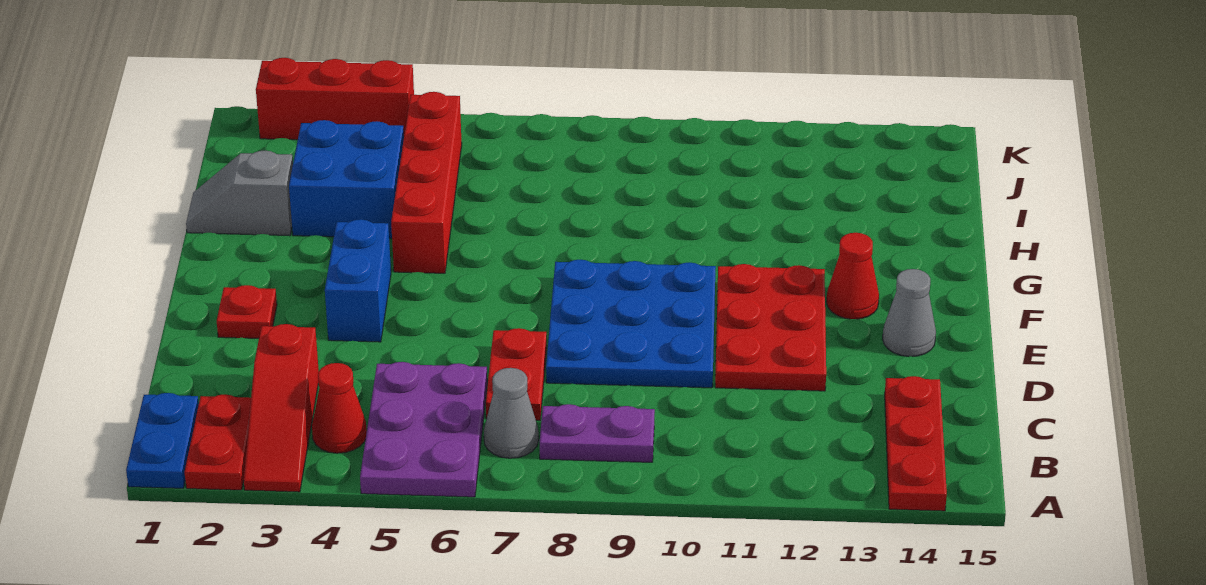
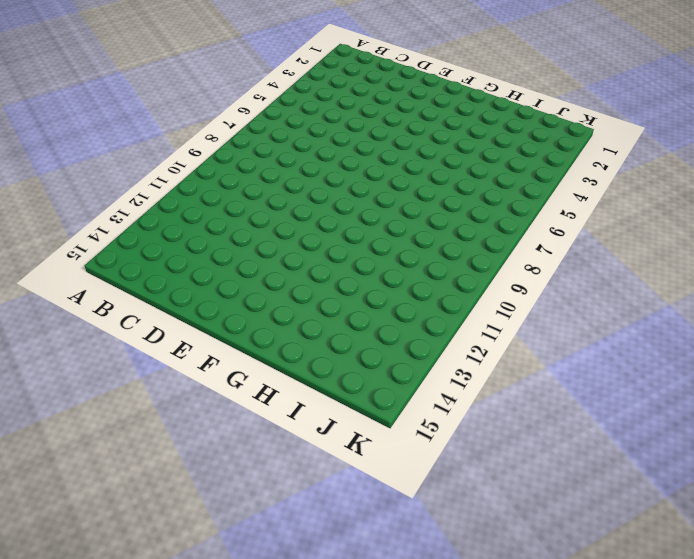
none -> blue 1x2 plate [126,393,199,488]
none -> red 1x2 plate [185,394,251,490]
none -> red 1x3 slope [244,324,319,492]

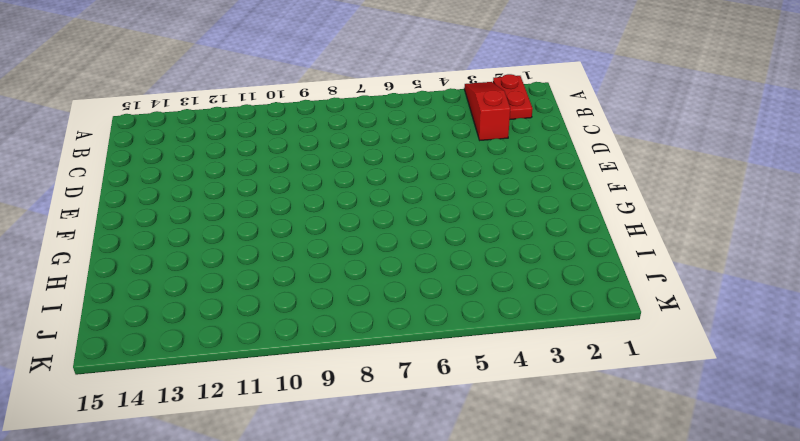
none -> blue 1x2 plate [126,393,199,488]
none -> purple 2x3 plate [360,362,487,497]
none -> red 1x3 plate [885,376,947,511]

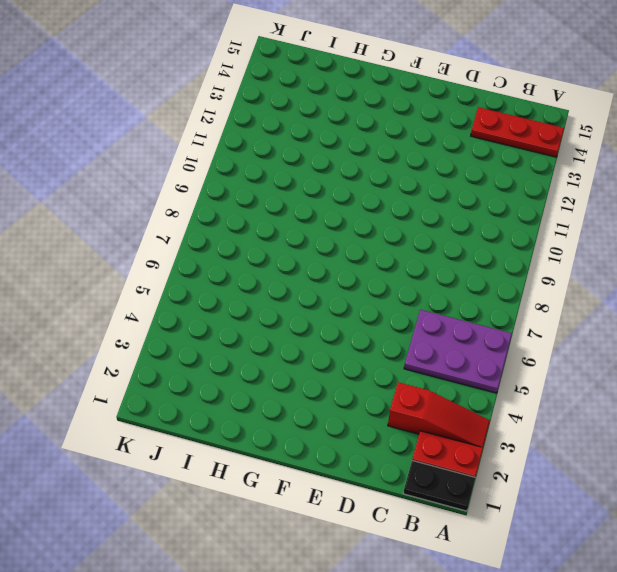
black 1x2 plate [403,461,475,511] -> blue 1x2 plate [126,393,199,488]
none -> red 1x1 cone [312,363,367,453]
none -> grey 1x1 cone [484,368,539,458]
none -> purple 1x2 plate [540,404,655,462]

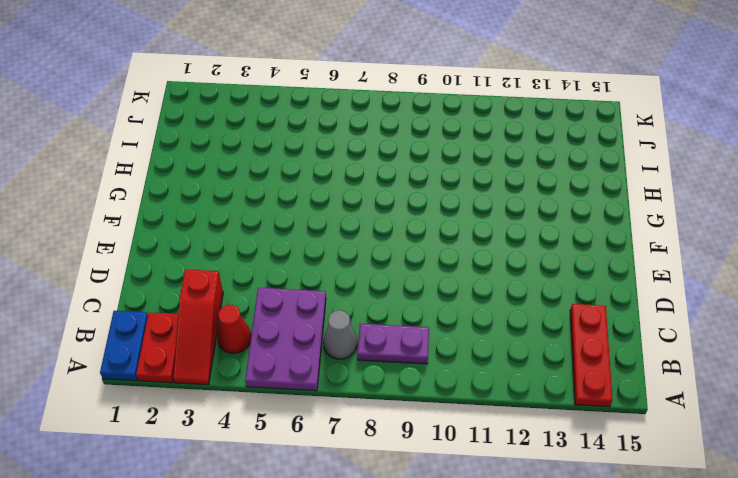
none -> red 1x2 plate [486,328,547,421]
none -> blue 3x3 plate [546,260,716,388]
none -> red 2x3 plate [715,264,826,391]

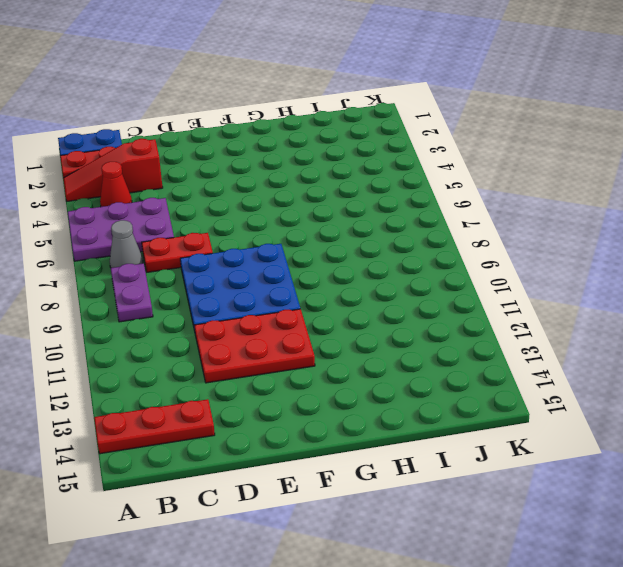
none -> red 1x1 plate [217,285,277,338]
none -> blue 1x2 brick [325,219,391,342]
none -> grey 1x1 cone [883,269,936,357]

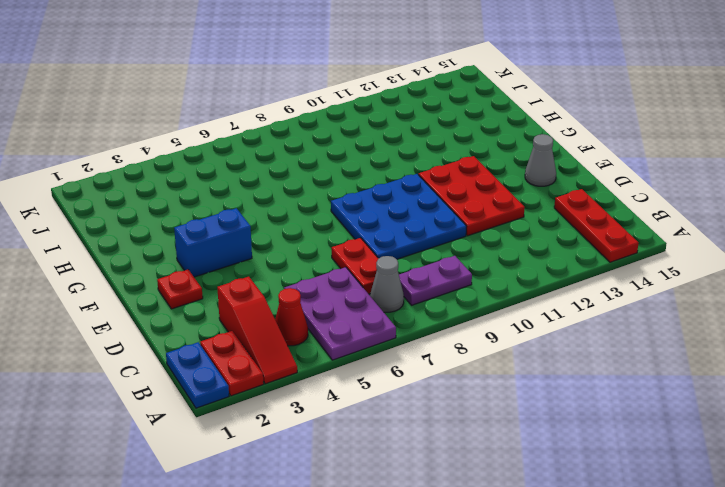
blue 1x2 brick [174,208,252,277] -> blue 1x2 brick turned to [325,219,391,342]
none -> red 1x1 cone [827,233,879,319]
none -> red 1x4 brick [391,92,462,273]
none -> grey 1x2 slope [186,150,293,236]

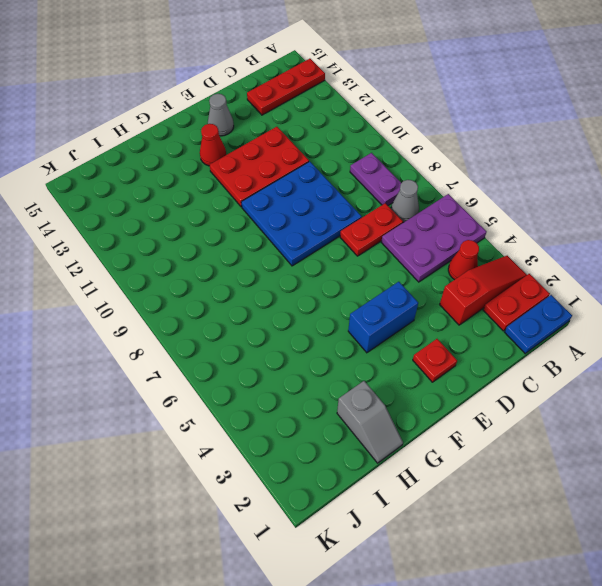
none -> red 1x4 brick [391,92,462,273]
none -> blue 2x2 brick [289,120,404,238]
none -> red 1x3 brick [256,58,414,140]

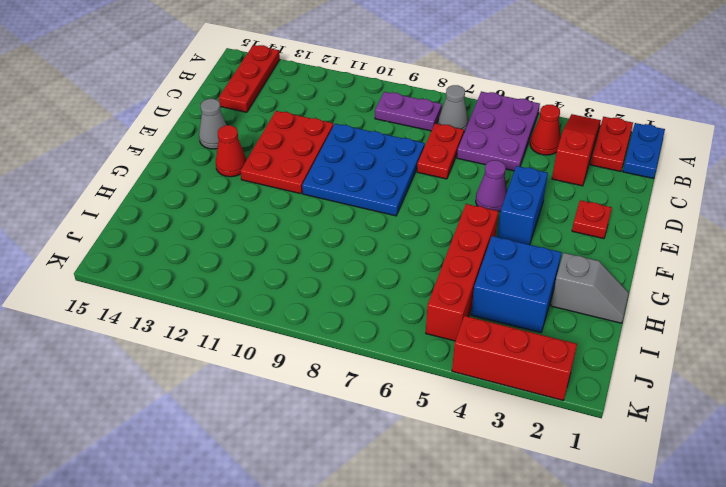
purple 1x1 cone [476,160,507,212] -> none

